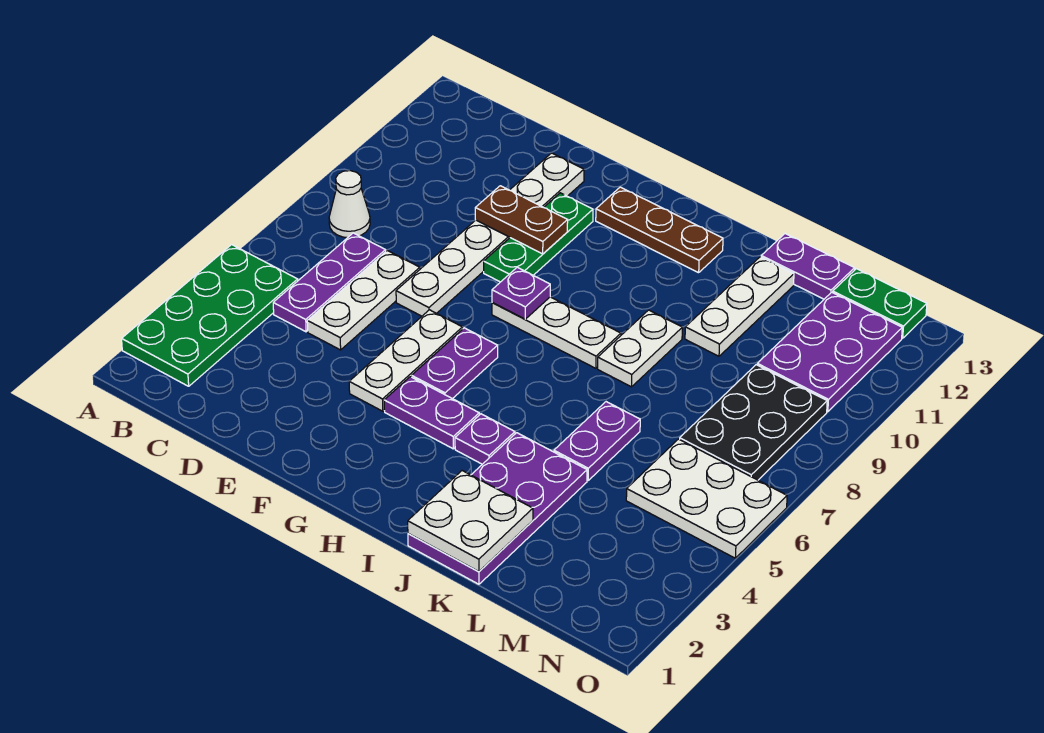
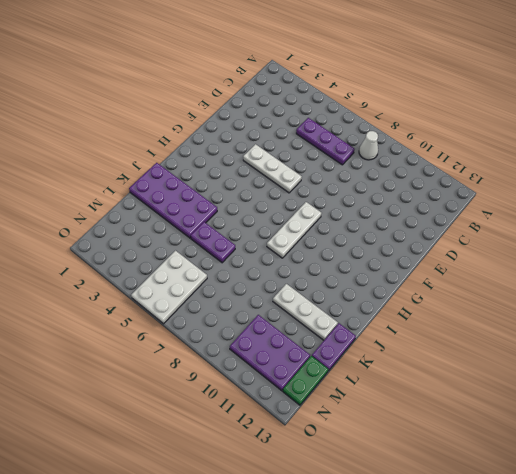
none -> green 2x4 plate [122,245,298,386]
none -> white 1x3 plate [307,251,420,350]
none -> white 1x6 plate [396,153,584,316]

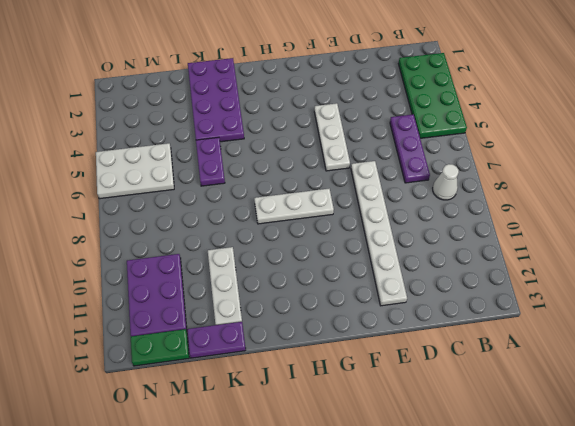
none -> white 1x3 plate [307,251,420,350]
none -> green 1x3 plate [484,193,593,282]
none -> purple 1x2 plate [384,377,479,449]

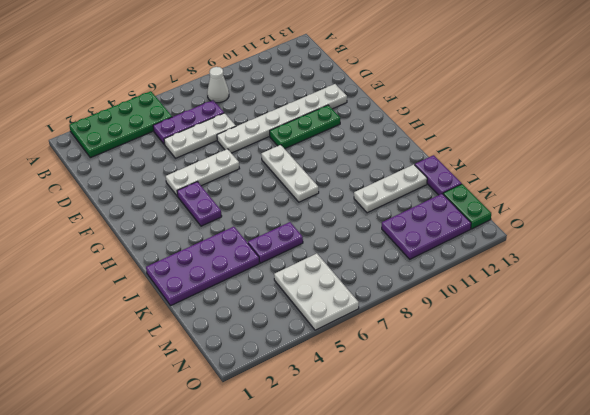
none -> purple 1x2 plate [412,328,498,399]
none -> brown 1x3 plate [596,187,723,273]
none -> purple 1x1 plate [455,414,515,464]

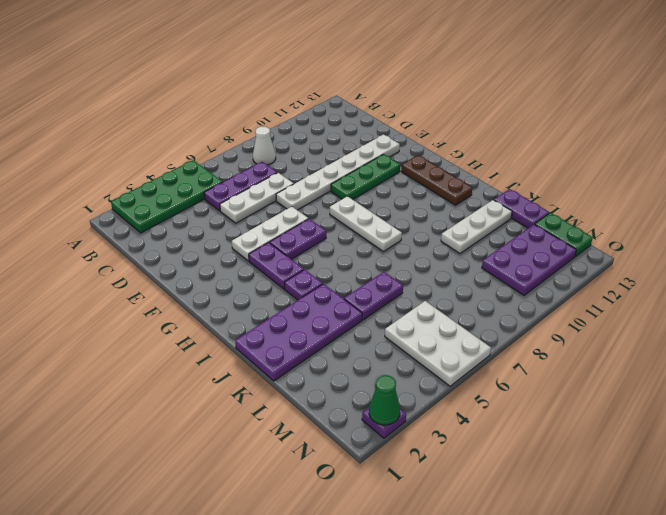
purple 1x1 plate [362,408,406,438] -> purple 1x1 plate moved to [492,267,550,319]
green 1x1 cone [369,375,400,425] -> none
none -> white 1x2 plate [598,310,682,387]
none -> black 2x3 plate [680,365,827,480]
none -> brown 1x2 plate [475,186,568,254]

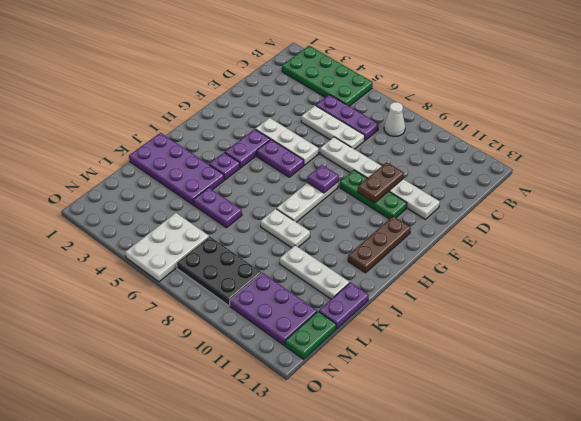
none -> white 2x2 plate [408,471,533,572]

